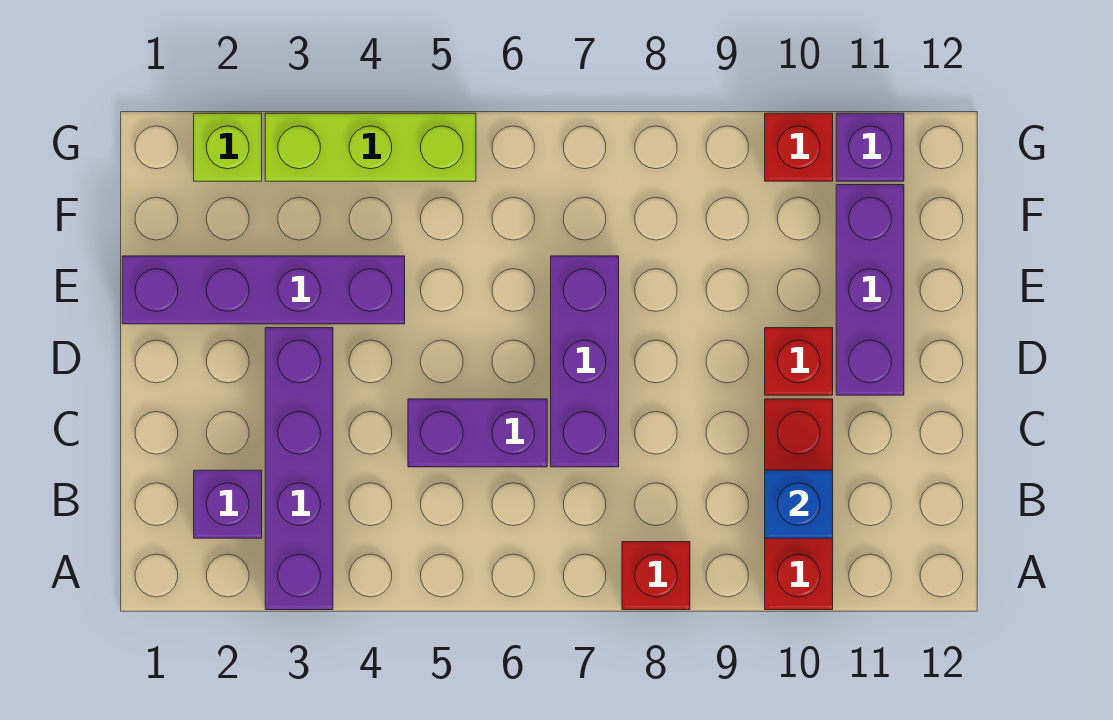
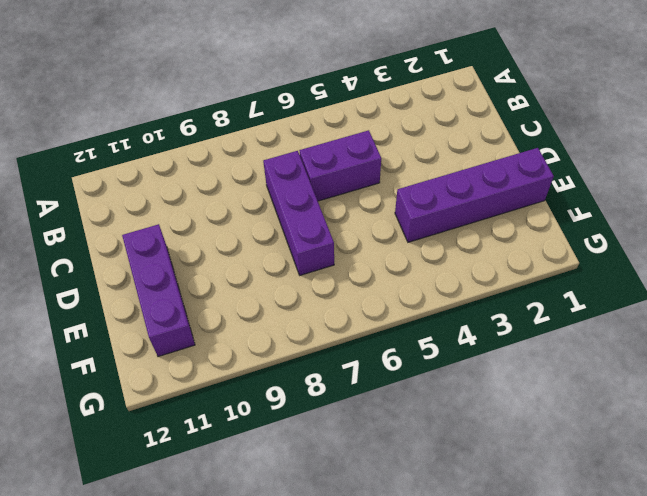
none -> purple 1x4 brick [265,328,333,610]
none -> red 1x1 brick [622,542,690,610]
none -> red 1x3 brick [765,399,833,610]

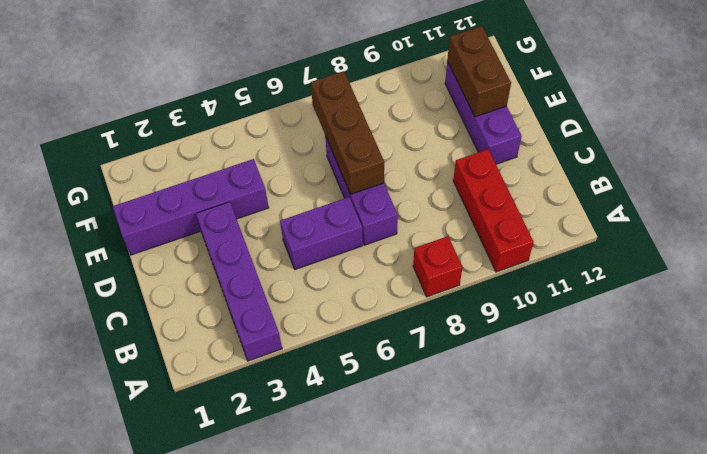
brown 1x3 brick [311,71,384,194] -> none
brown 1x2 brick [447,26,511,117] -> none
none -> purple 1x1 brick [194,470,262,538]
none -> red 1x1 brick [765,328,833,395]
none -> lime 1x1 brick [194,113,262,181]

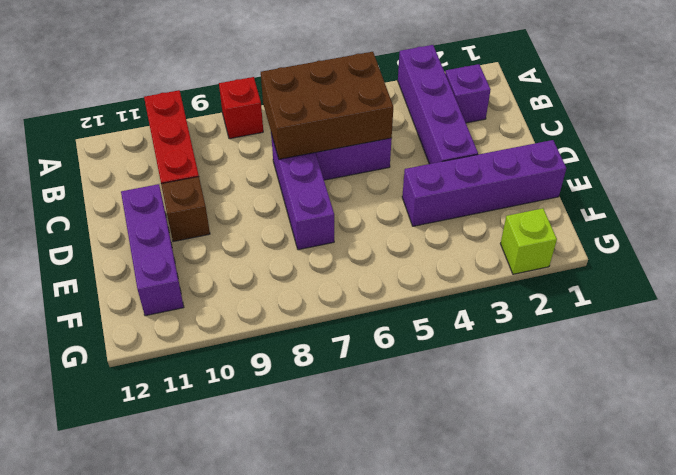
brown 2x3 brick [261,52,393,159] -> none
brown 1x1 brick [161,177,210,242] -> red 1x1 brick [765,328,833,395]
none -> lime 1x3 brick [265,113,476,181]
none -> red 1x1 brick [765,113,833,181]
none -> purple 1x1 brick [836,113,904,181]

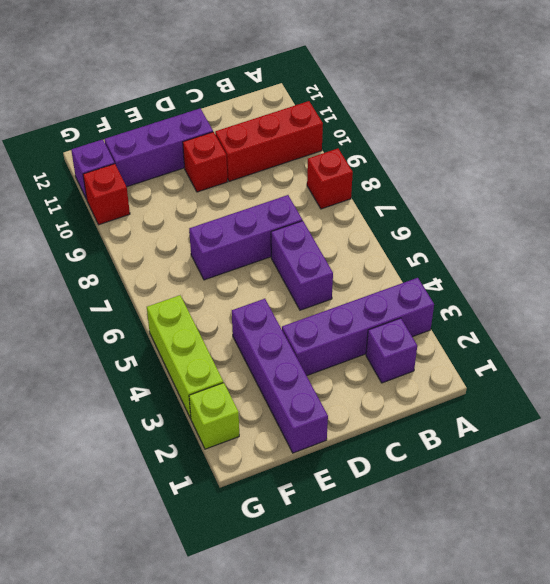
none -> blue 1x1 brick [765,470,833,538]

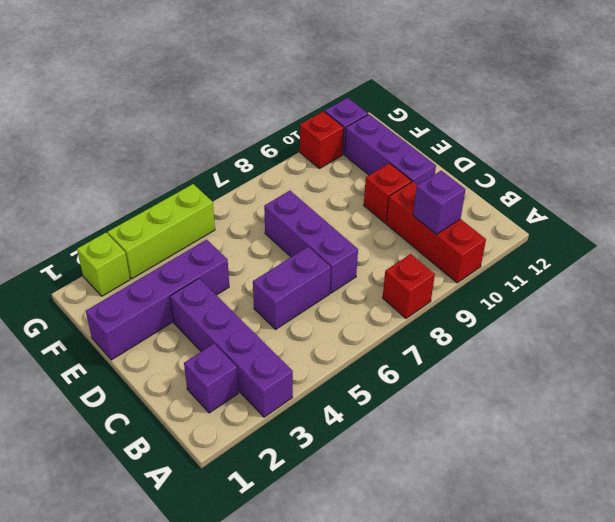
purple 1x1 brick [413,171,466,234] -> blue 1x1 brick [765,470,833,538]

